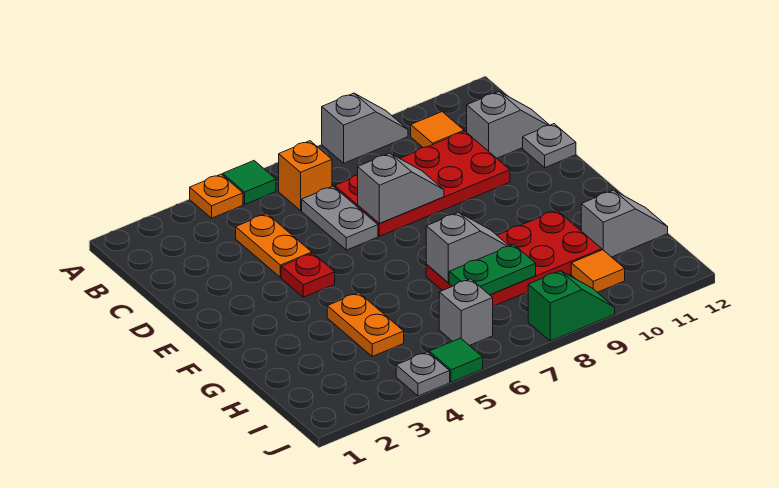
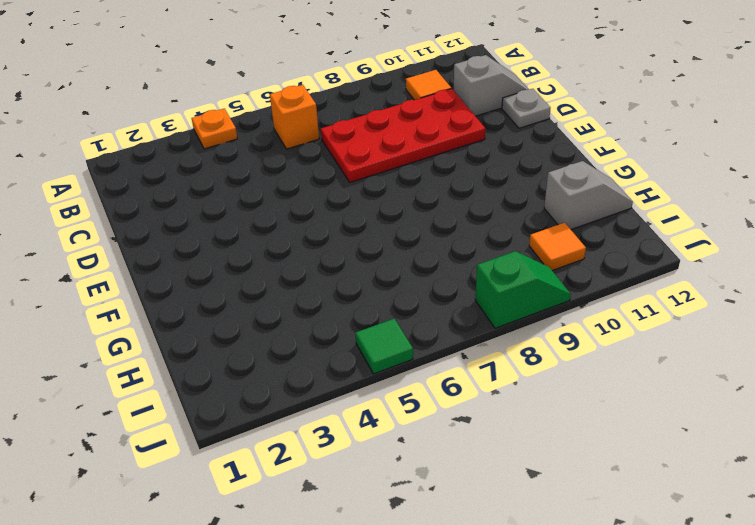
none -> green 1x1 tile [223,161,276,204]
none -> grey 1x2 slope [322,93,408,163]
none -> orange 1x2 plate [236,214,312,278]

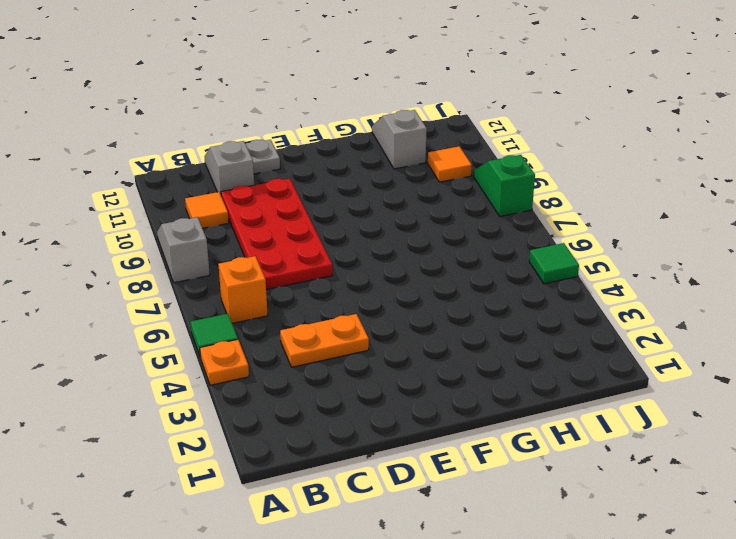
none -> grey 1x2 plate [302,186,378,250]
none -> red 1x1 plate [281,253,335,297]
none -> orange 1x2 plate [327,293,404,356]

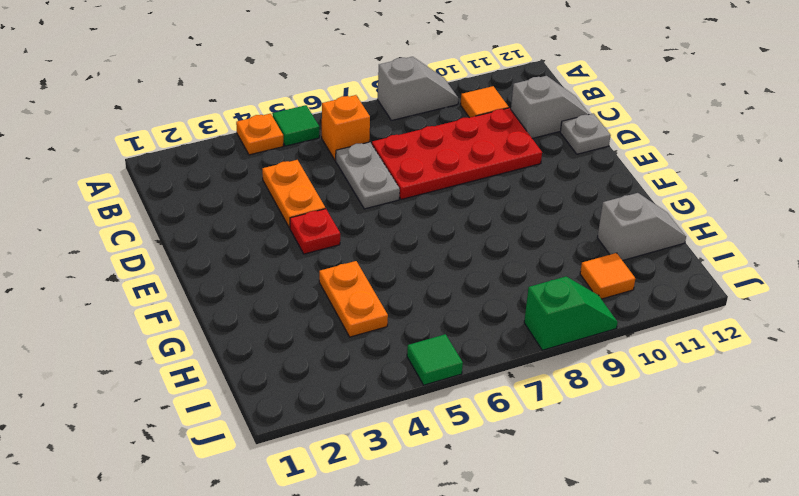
none -> red 2x4 plate [426,210,602,306]
none -> grey 1x1 brick [439,279,493,346]
none -> grey 1x1 plate [396,352,450,396]

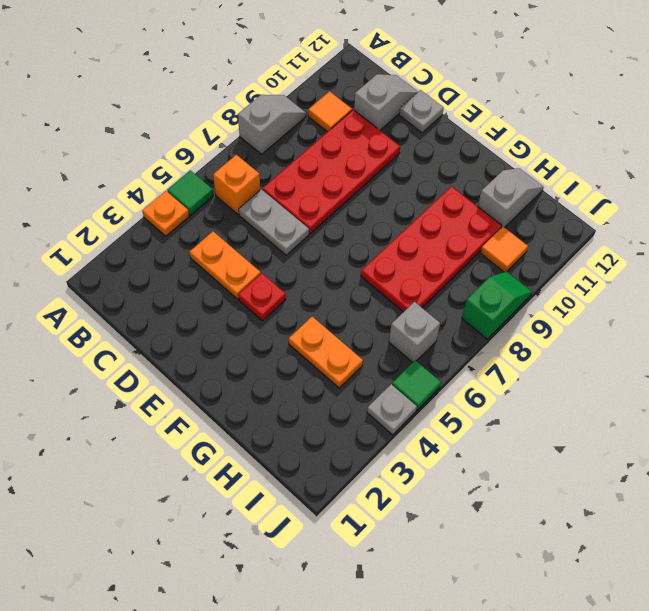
none -> grey 1x2 slope [358,153,444,223]
none -> grey 1x2 slope [426,212,509,283]
none -> green 1x2 plate [449,245,536,295]

